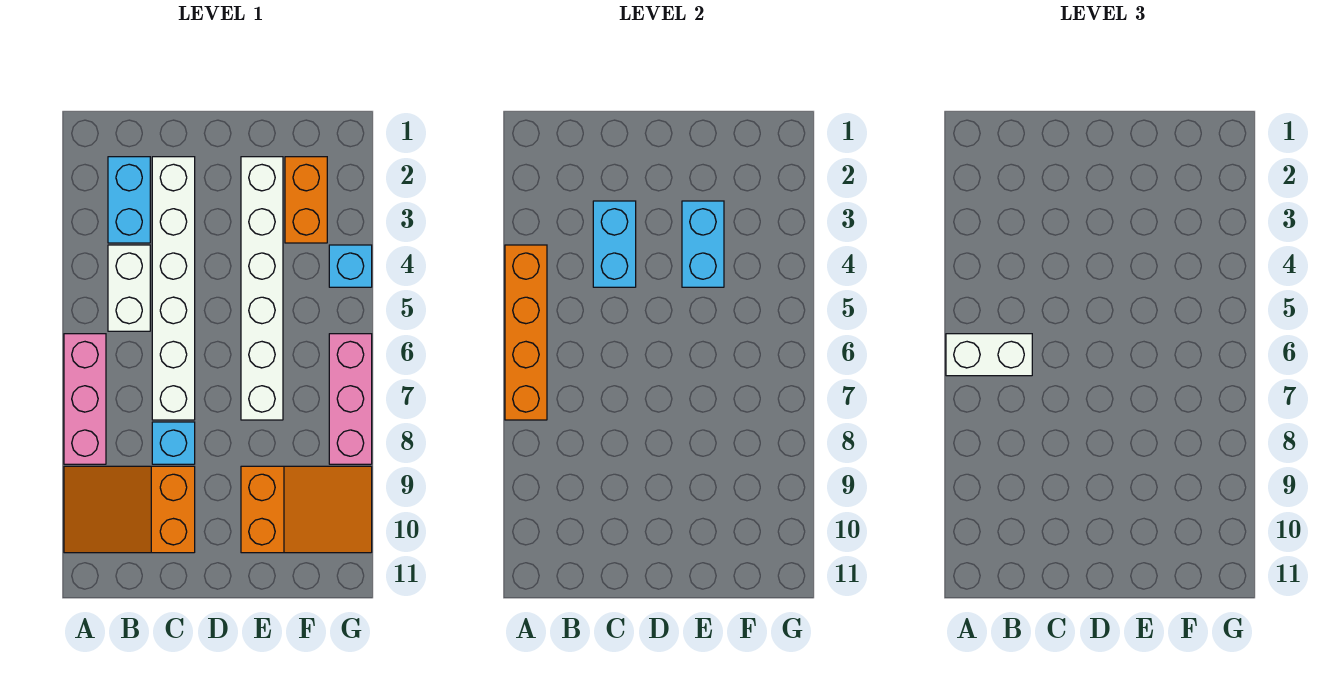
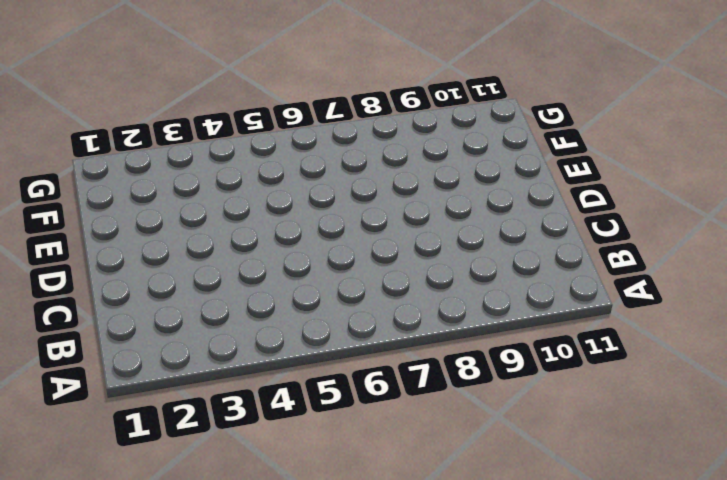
none -> pink 1x3 brick [64,334,106,464]
none -> orange 2x3 slope [64,466,195,553]
none -> cyan 1x2 brick [108,157,150,243]

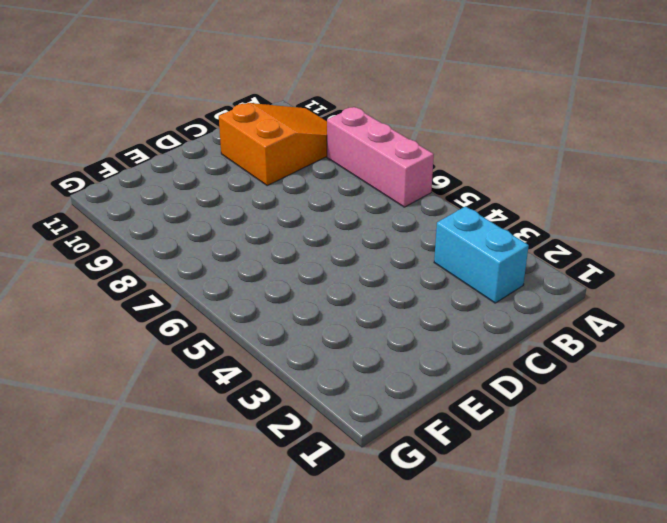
none -> white 1x2 brick [108,245,150,331]
none -> white 1x6 brick [152,157,195,420]
none -> cyan 1x1 brick [152,422,195,464]

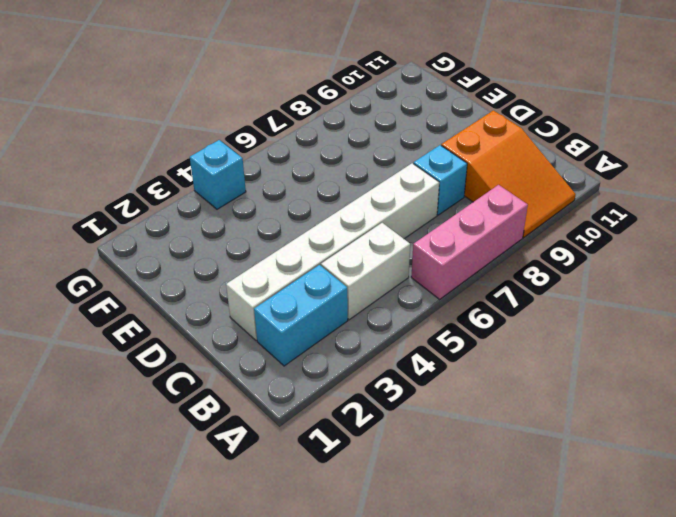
none -> white 1x6 brick [241,157,283,420]
none -> orange 2x3 slope [241,466,372,553]
none -> orange 1x2 brick [285,157,327,243]

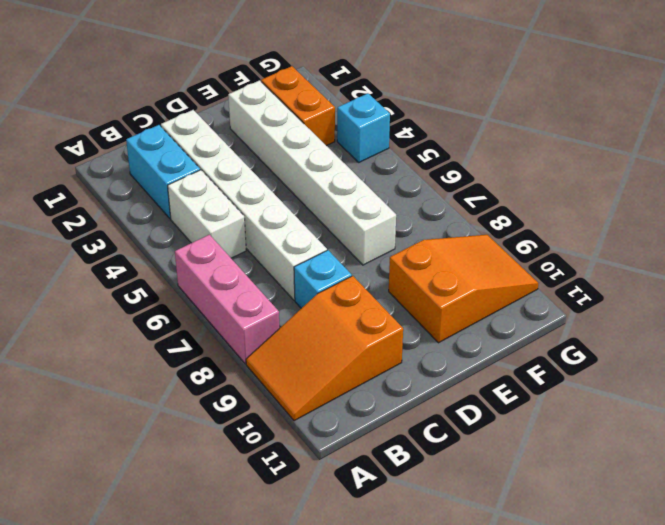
none -> pink 1x3 brick [329,334,372,464]
none -> orange 1x4 brick [505,245,547,420]
none -> cyan 1x2 brick [593,201,636,287]

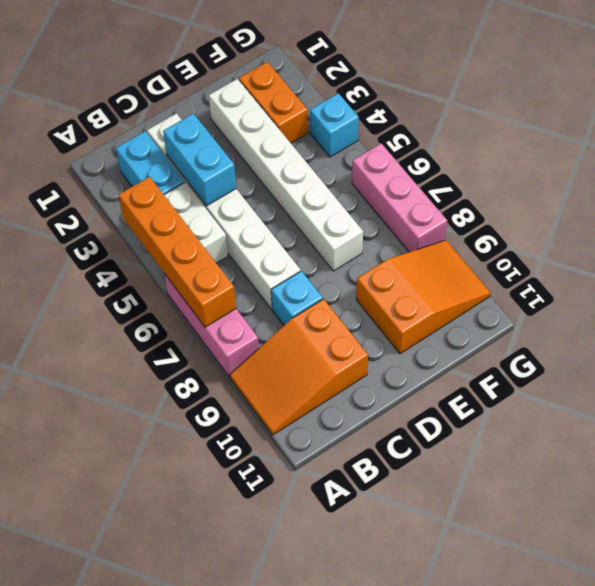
none -> cyan 1x2 brick [682,201,724,287]
none -> white 1x2 brick [946,334,1032,376]

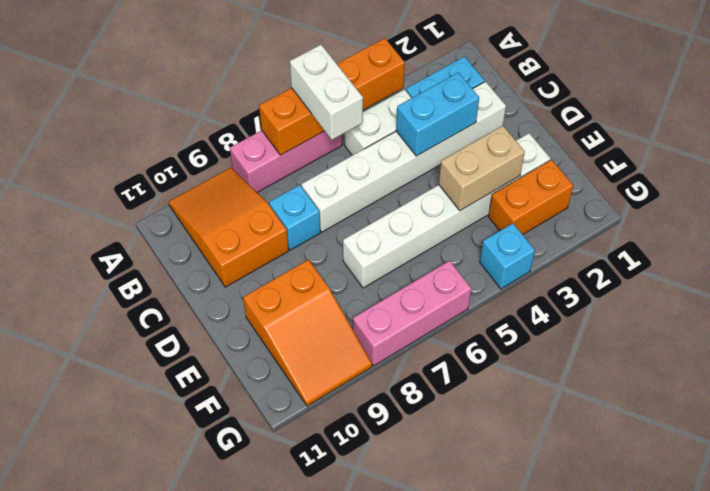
tan 1x2 brick [439,126,525,210] -> cyan 1x2 brick [682,201,724,287]

